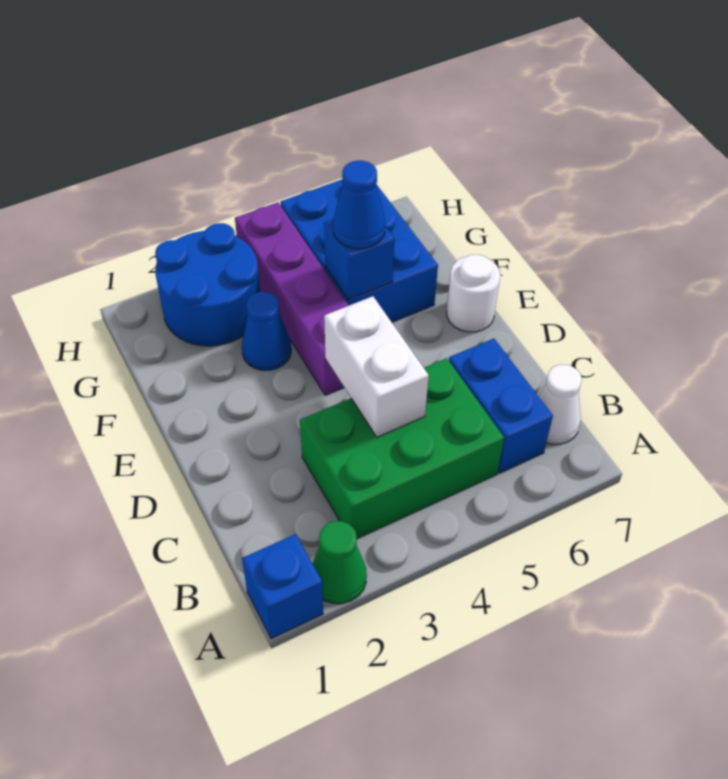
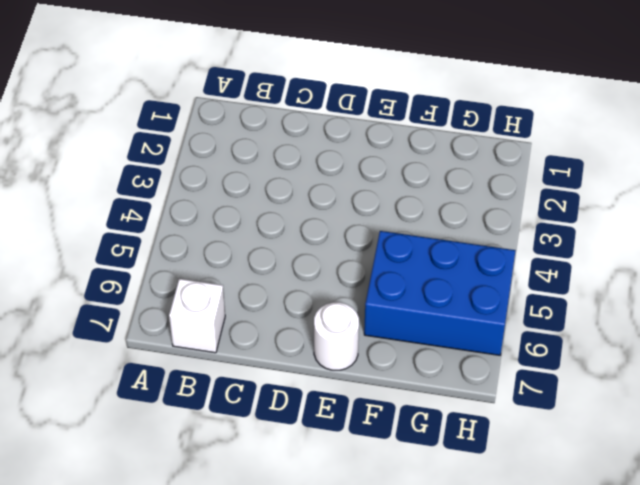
white 1x1 brick [169,279,225,353] -> white 1x1 cone [539,365,582,444]
none -> blue 1x1 brick [242,534,323,639]
none -> green 1x1 cone [312,521,367,604]
none -> green 2x3 brick [300,358,504,539]

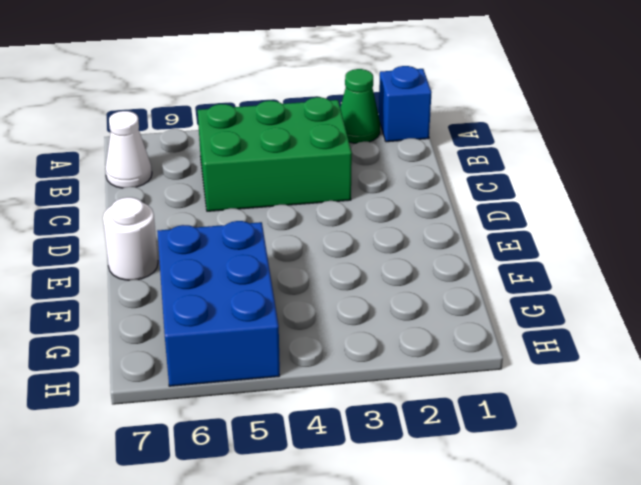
none -> blue 1x2 brick [449,339,553,473]
none -> purple 1x4 brick [235,202,349,395]
none -> blue 1x1 cone [242,292,291,370]

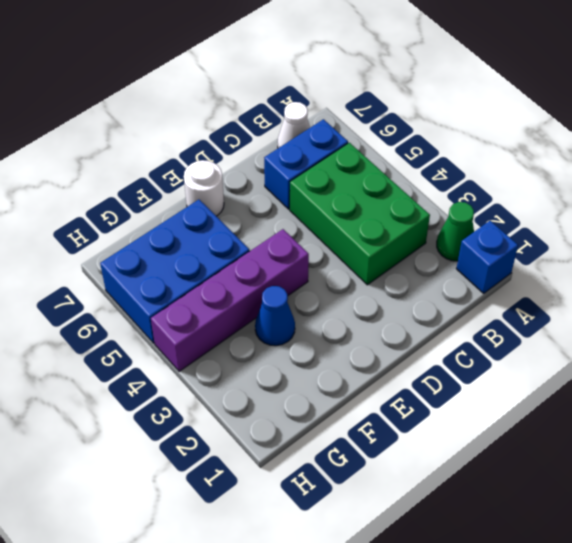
none -> blue 2x2 round brick [155,223,260,346]
none -> white 1x2 brick [324,296,429,437]
none -> blue 1x1 brick [324,219,395,299]

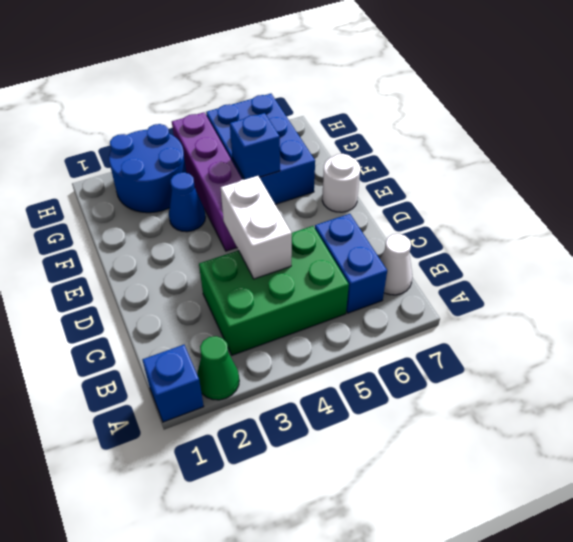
none -> blue 1x1 cone [333,161,385,249]

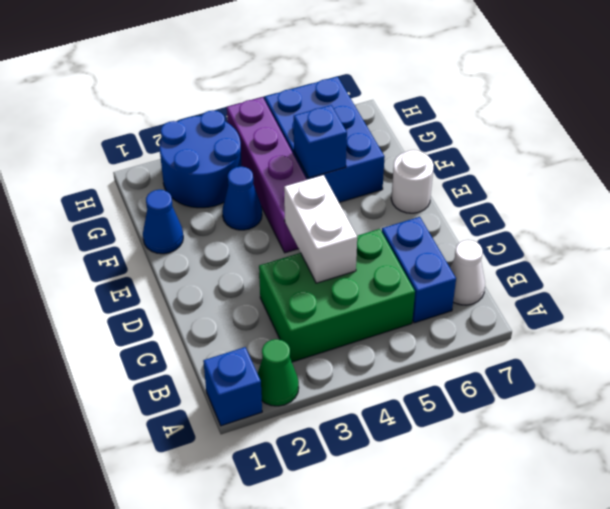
blue 1x1 cone [143,190,183,254] -> blue 1x1 cone moved to [333,161,385,249]

